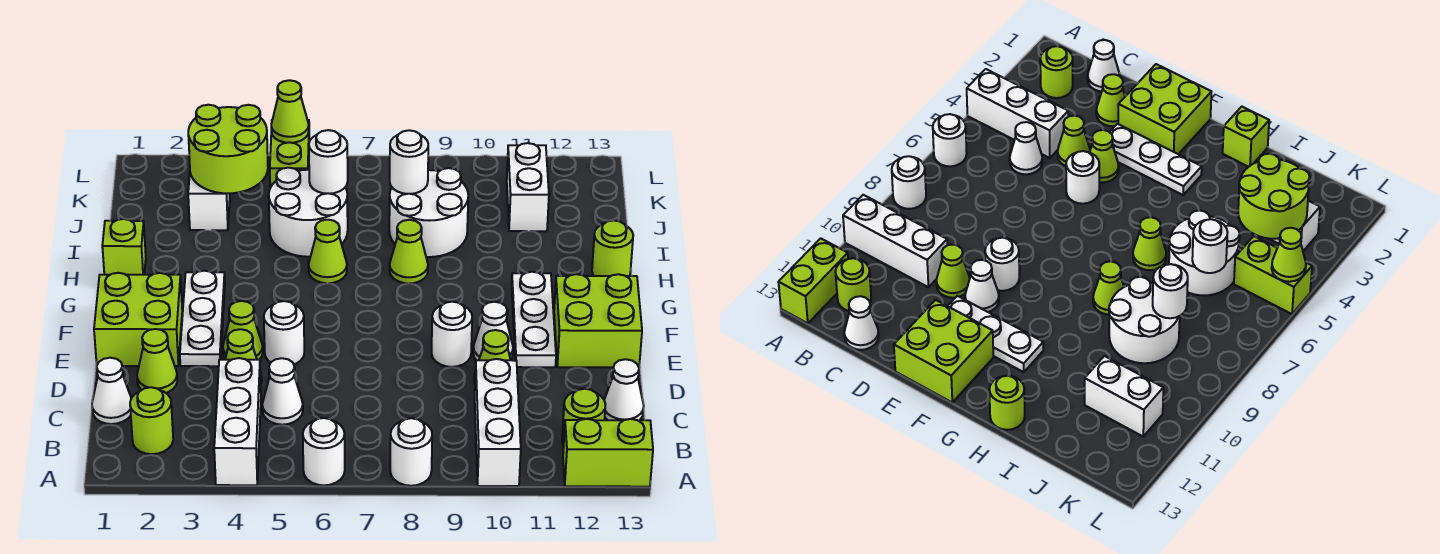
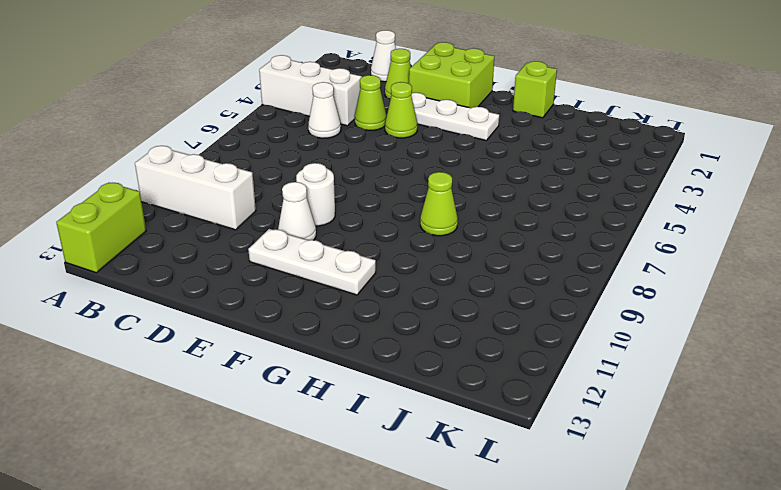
none -> white 1x1 round brick [303,418,345,485]
none -> white 1x1 round brick [390,418,432,486]
none -> lime 1x1 round brick [130,387,173,454]
none -> lime 1x1 round brick [562,389,605,446]

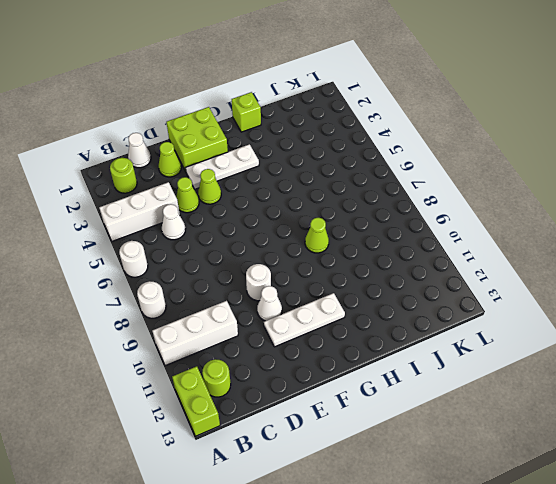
none -> white 1x1 cone [604,359,644,420]
none -> lime 1x1 cone [474,330,510,384]
none -> white 1x1 round brick [264,301,304,364]
none -> lime 2x2 brick [554,274,642,367]

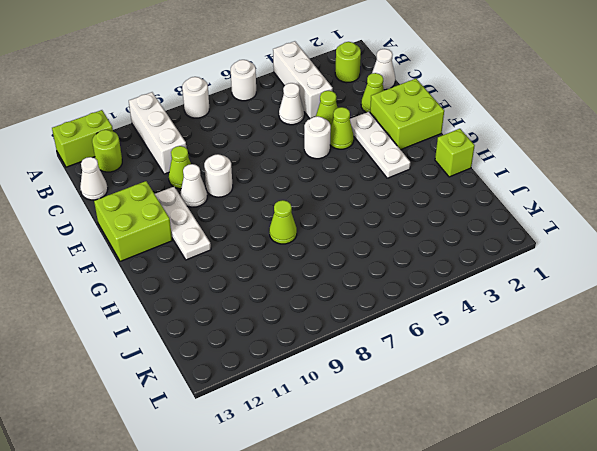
none -> lime 1x1 cone [308,220,347,283]
none -> lime 1x1 round brick [592,220,633,276]
none -> white 2x2 round brick [269,168,348,257]
none -> white 2x2 round brick [389,168,468,257]

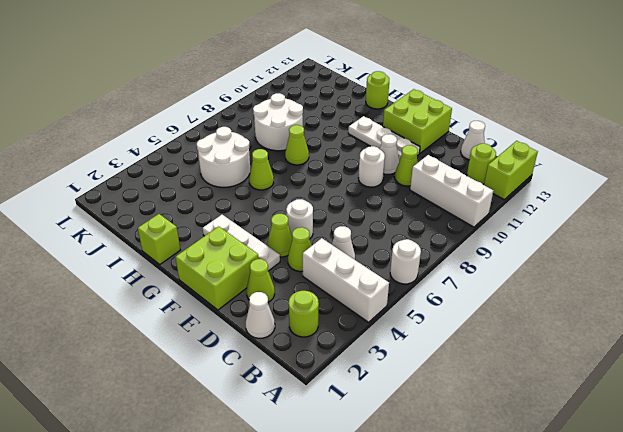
none -> white 1x1 round brick [390,418,432,486]
none -> white 1x2 brick [188,173,230,230]
none -> white 1x2 brick [507,143,549,231]
none -> lime 1x2 brick [270,120,309,188]

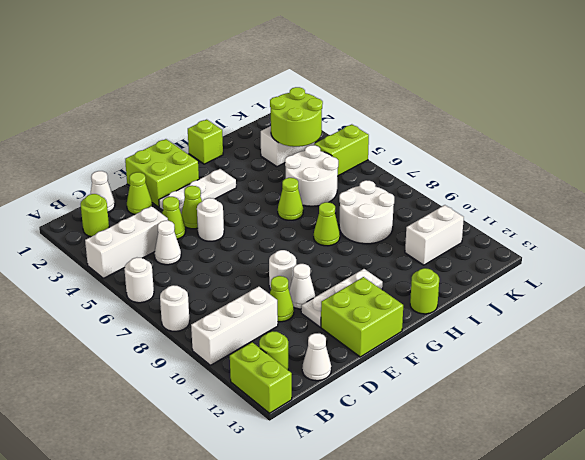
none -> white 1x1 round brick [309,130,348,194]
none -> white 1x1 round brick [390,130,428,194]
none -> lime 1x1 cone [271,80,309,143]

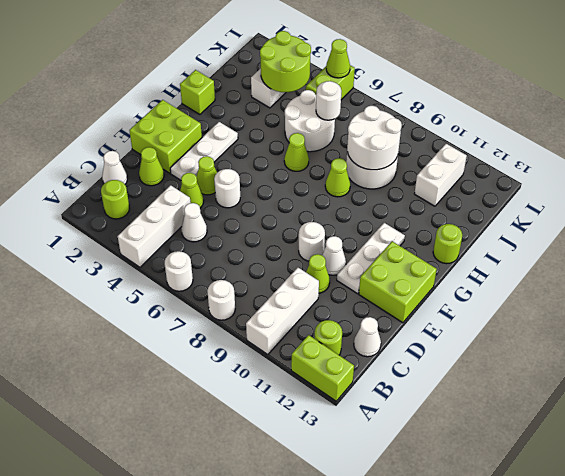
white 2x2 round brick [347,106,402,170] -> white 1x1 round brick [390,130,428,194]

